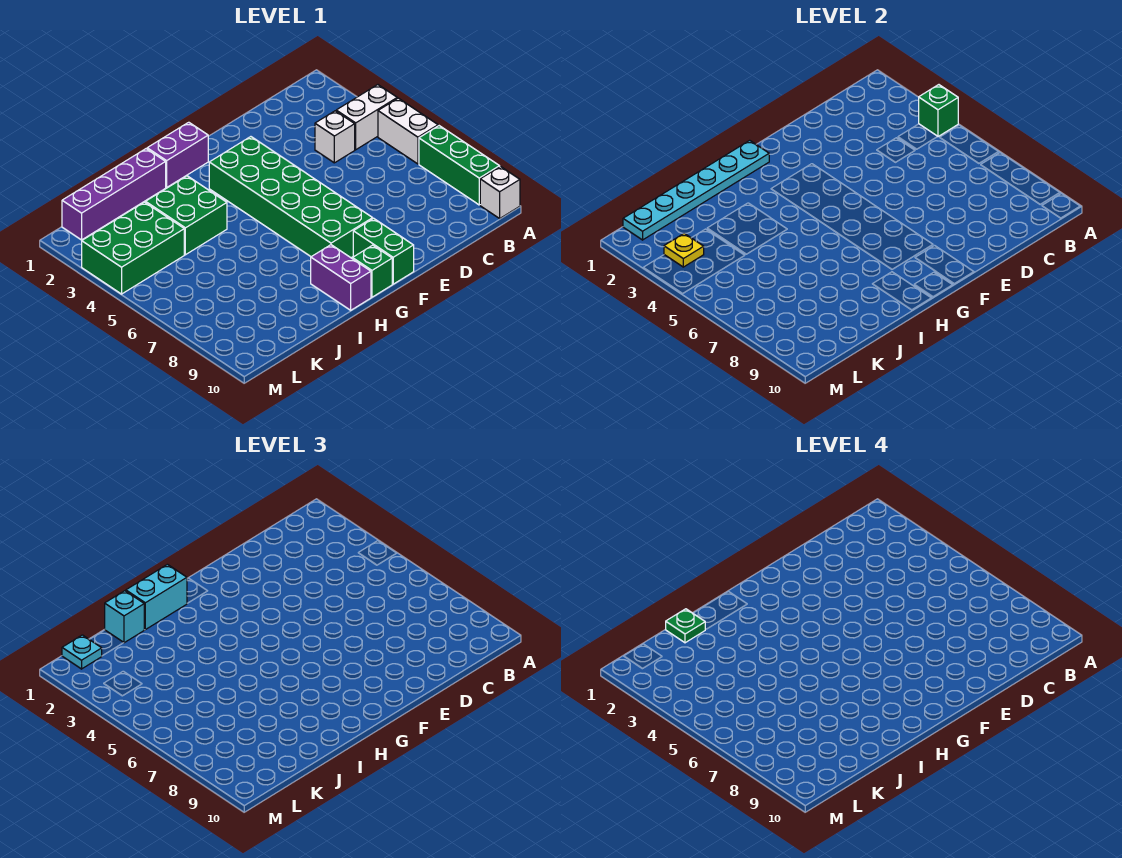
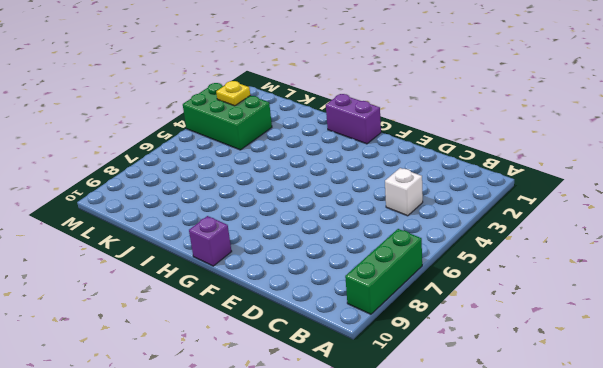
purple 1x1 brick [189,216,232,266] -> green 1x1 brick [353,245,392,297]
none -> white 1x2 brick [336,85,397,150]
none -> white 1x2 brick [378,98,438,164]
none -> white 1x1 brick [480,167,520,218]

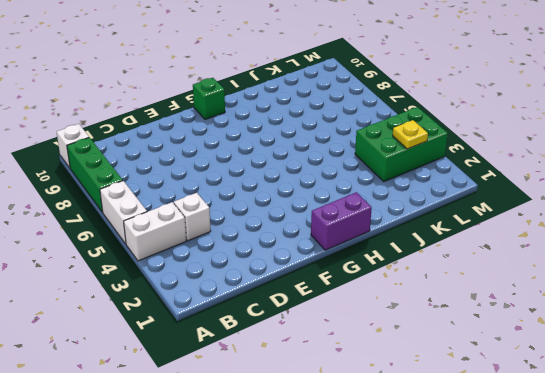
none -> green 2x6 brick [209,137,373,258]
none -> green 1x2 brick [353,218,414,284]
none -> purple 1x2 brick [311,245,371,310]

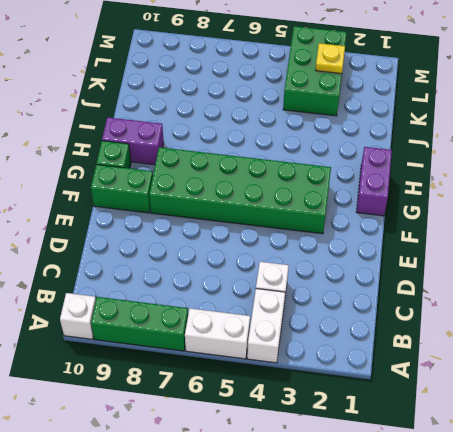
none -> purple 1x4 brick [62,149,166,240]
none -> green 2x2 brick [146,176,227,255]
none -> green 1x1 brick [919,85,958,137]

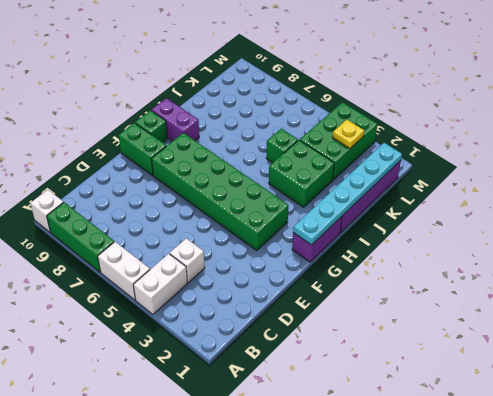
green 1x1 brick [266,129,298,163] -> green 1x1 brick moved to [919,85,958,137]
none -> cyan 1x2 brick [126,564,187,630]
none -> cyan 1x1 brick [105,591,145,643]
none -> cyan 1x1 plate [62,635,102,669]

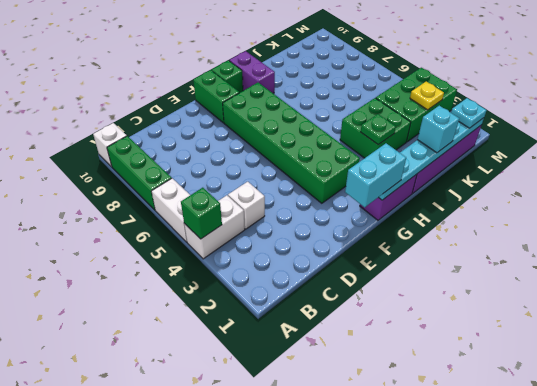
cyan 1x2 brick [345,143,406,207] -> cyan 1x2 brick moved to [126,564,187,630]
green 1x1 plate [361,114,396,145] -> green 1x1 plate moved to [666,609,705,643]

